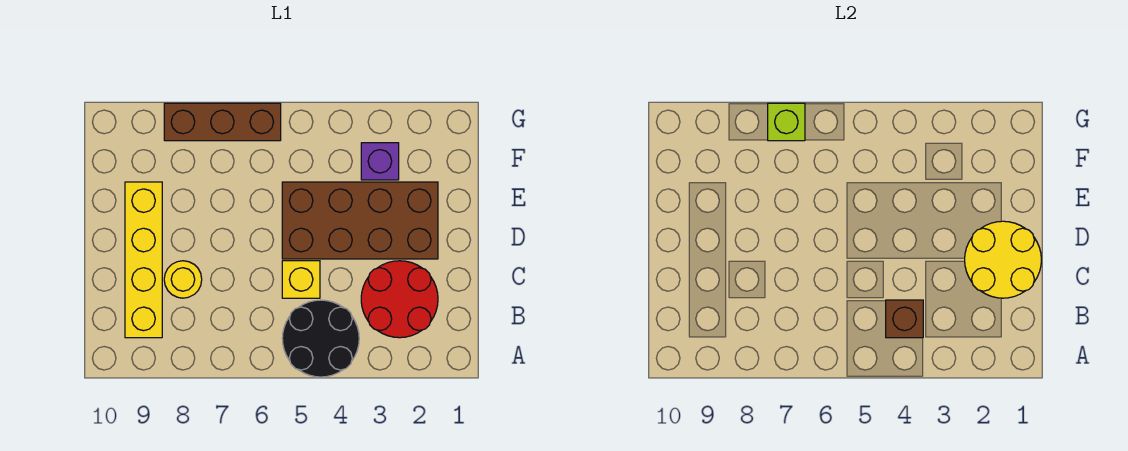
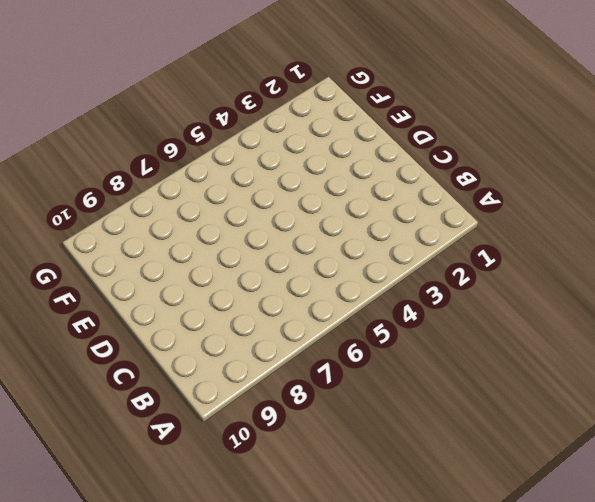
none -> black 2x2 round brick [282,300,359,377]
none -> red 2x2 round brick [361,261,438,338]

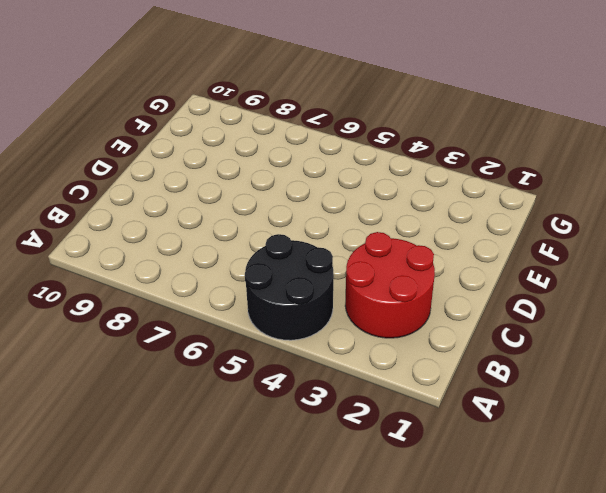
none -> yellow 1x4 brick [125,182,162,338]
none -> yellow 1x1 brick [282,261,320,298]

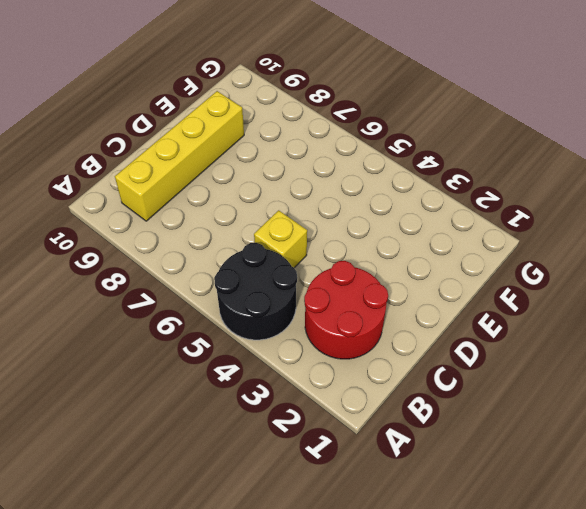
none -> yellow 1x1 round brick [164,261,202,298]
none -> brown 2x4 brick [282,182,438,259]

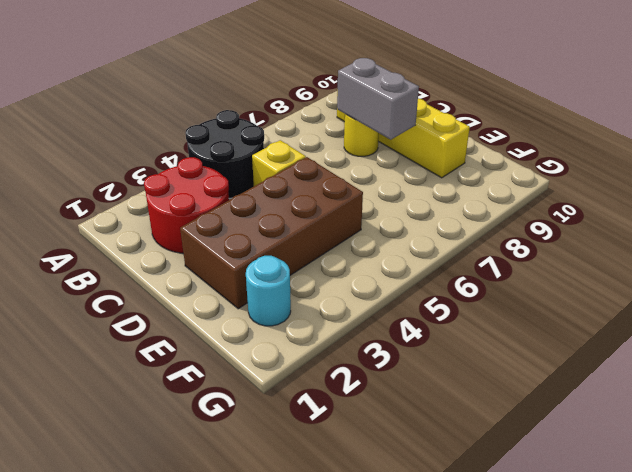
grey 1x2 brick [337,58,419,140] -> none
cyan 1x1 round brick [246,256,291,326] -> none
none -> purple 1x1 brick [361,143,399,180]
none -> brown 1x3 brick [164,103,281,141]

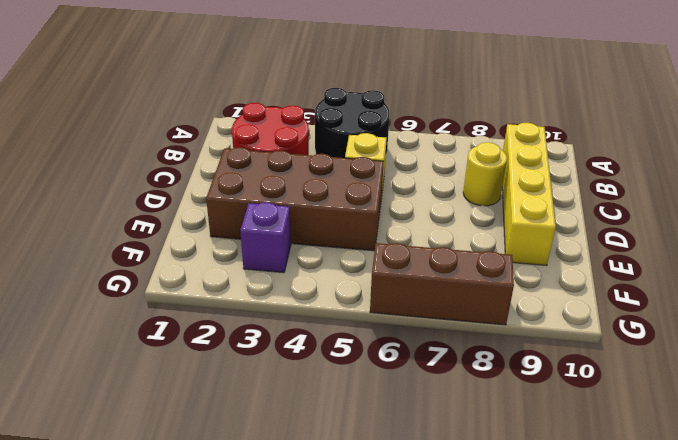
none -> brown 1x1 brick [886,300,923,338]
none -> yellow 2x2 round brick [965,221,1041,298]

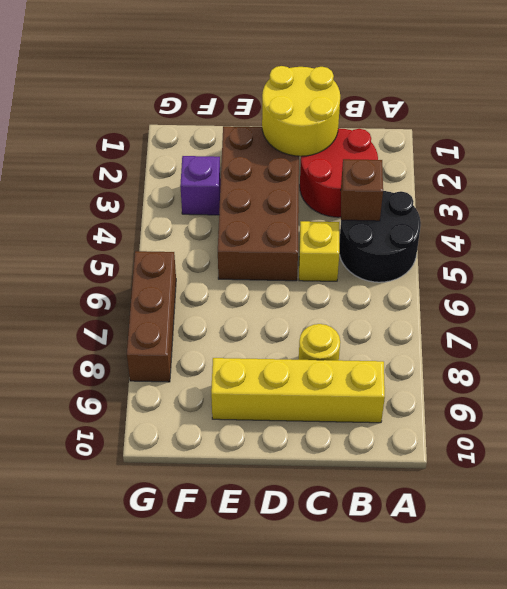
none -> lime 1x1 brick [768,103,805,141]

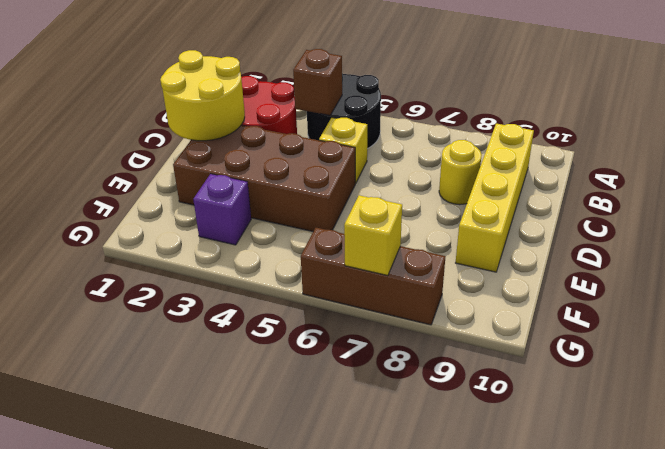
yellow 1x1 brick [344,195,402,276] -> lime 1x1 brick [768,103,805,141]

